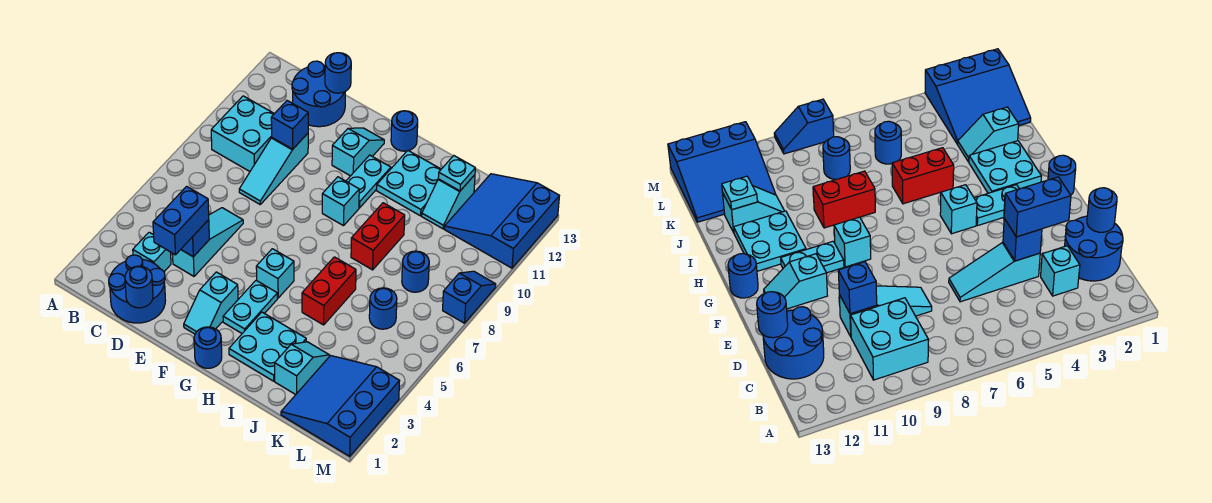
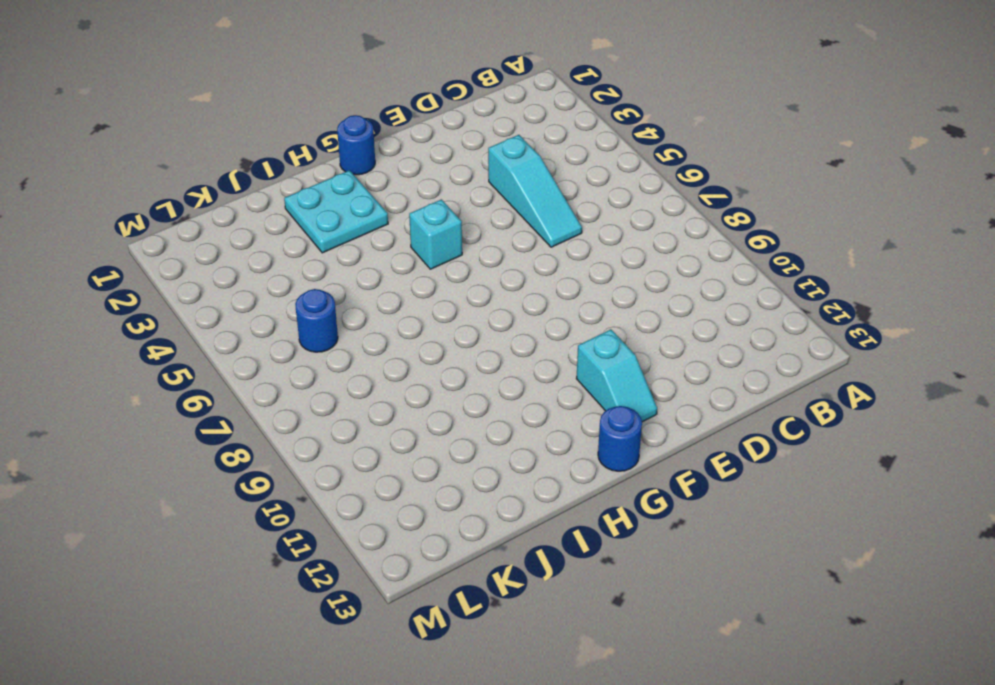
none -> cyan 2x2 brick [211,96,274,171]
none -> blue 2x2 round brick [109,255,166,323]
none -> cyan 1x1 brick [133,232,171,272]
none -> blue 2x2 round brick [292,61,345,127]

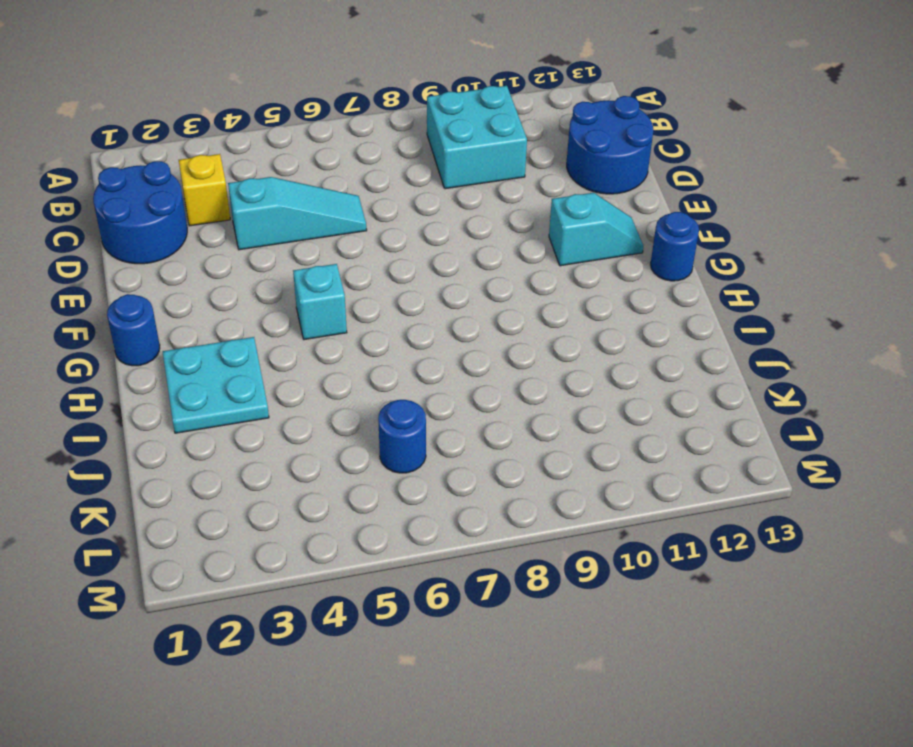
yellow 1x1 brick [179,154,230,226] -> cyan 1x1 brick [133,232,171,272]
none -> cyan 1x3 slope [239,133,308,204]
none -> cyan 1x2 slope [184,272,238,334]
none -> cyan 1x2 plate [223,280,277,333]
none -> cyan 1x1 brick [322,177,359,226]

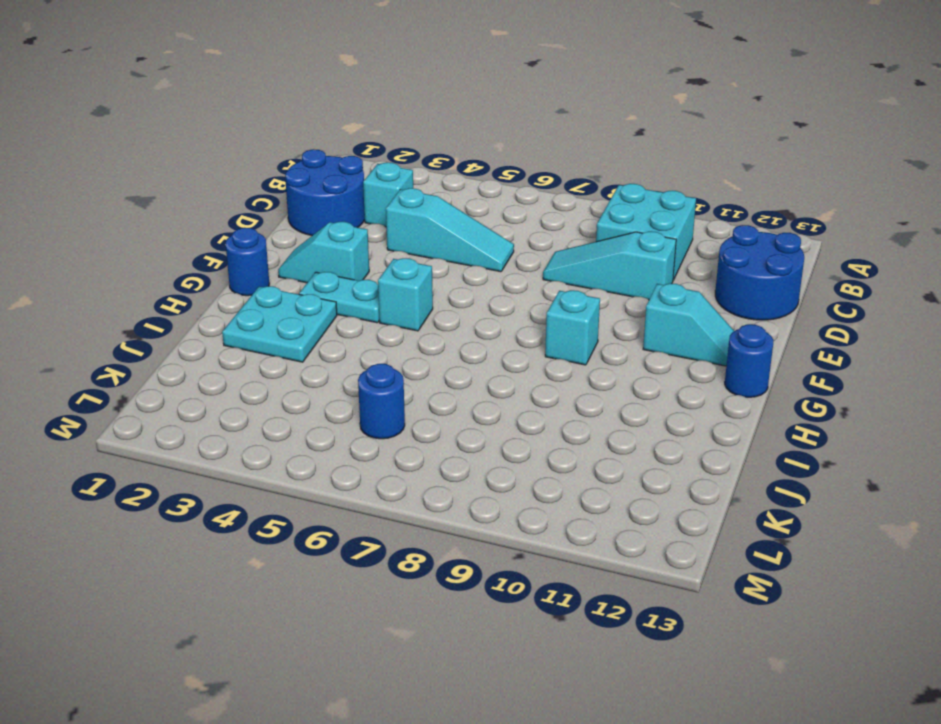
none -> cyan 1x2 plate [346,155,391,208]
none -> cyan 2x2 plate [377,151,441,216]
none -> red 1x2 brick [302,257,356,325]
none -> red 1x2 brick [351,203,405,270]

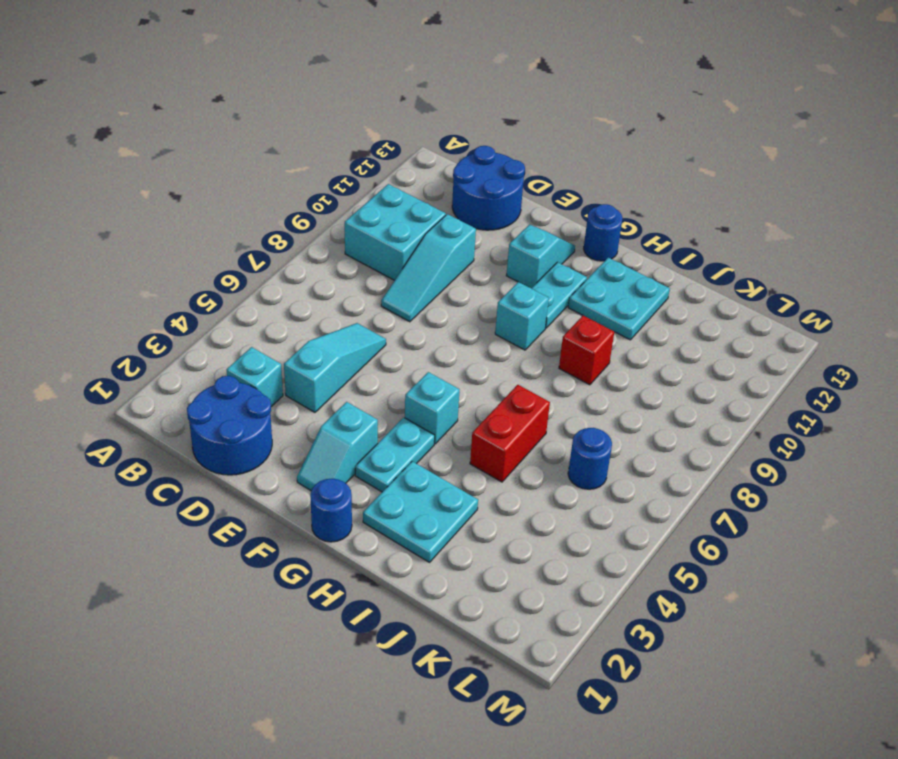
red 1x1 brick [559,316,614,385] -> red 1x2 brick [351,203,405,270]
none -> cyan 1x2 slope [275,342,329,395]
none -> cyan 1x2 slope [422,175,475,229]
none -> blue 3x3 slope [281,356,399,456]
none -> blue 1x1 round brick [402,251,429,292]

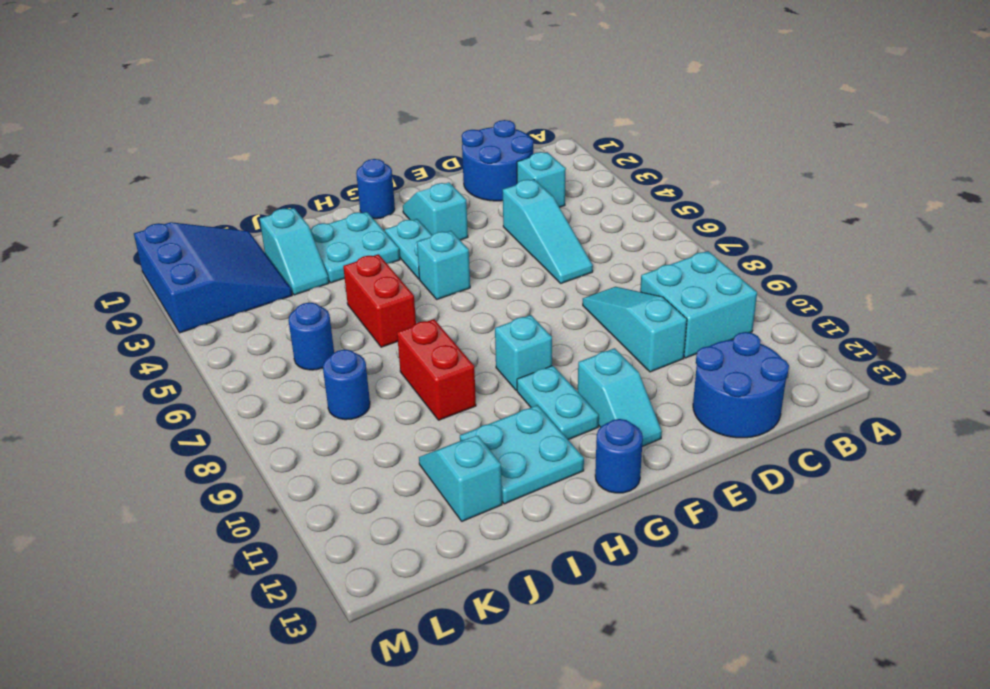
none -> blue 3x3 slope [444,174,559,268]
none -> blue 1x2 slope [443,271,496,323]
none -> blue 1x1 round brick [125,266,153,308]
none -> blue 1x1 brick [181,220,209,257]

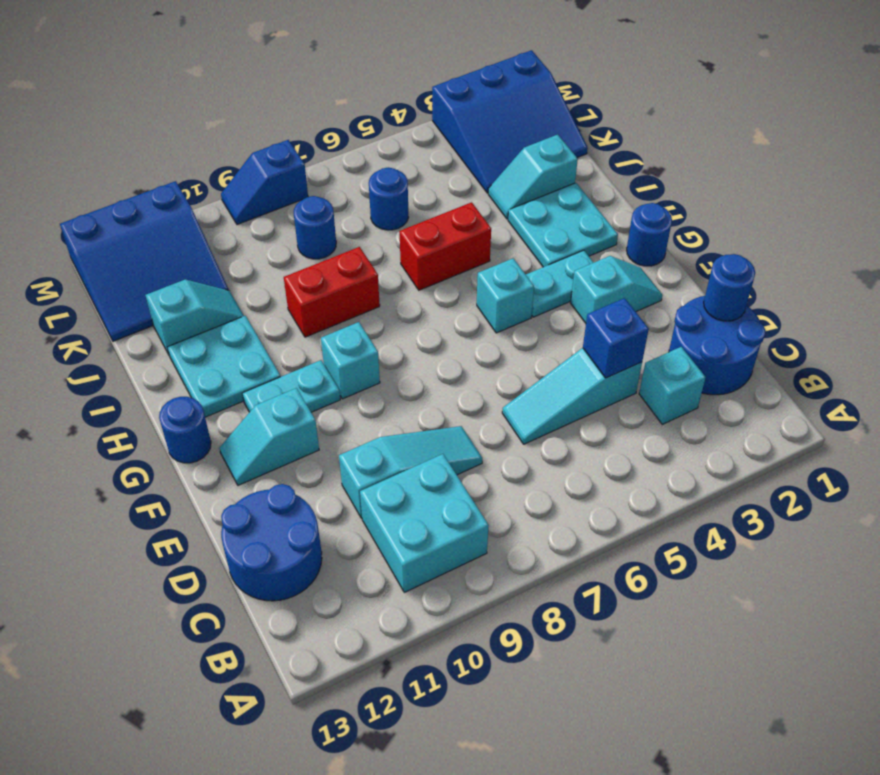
none -> blue 1x1 brick [271,101,308,149]
none -> blue 1x1 round brick [325,53,351,93]
none -> cyan 1x1 plate [438,156,475,191]
none -> blue 1x2 brick [153,186,209,255]

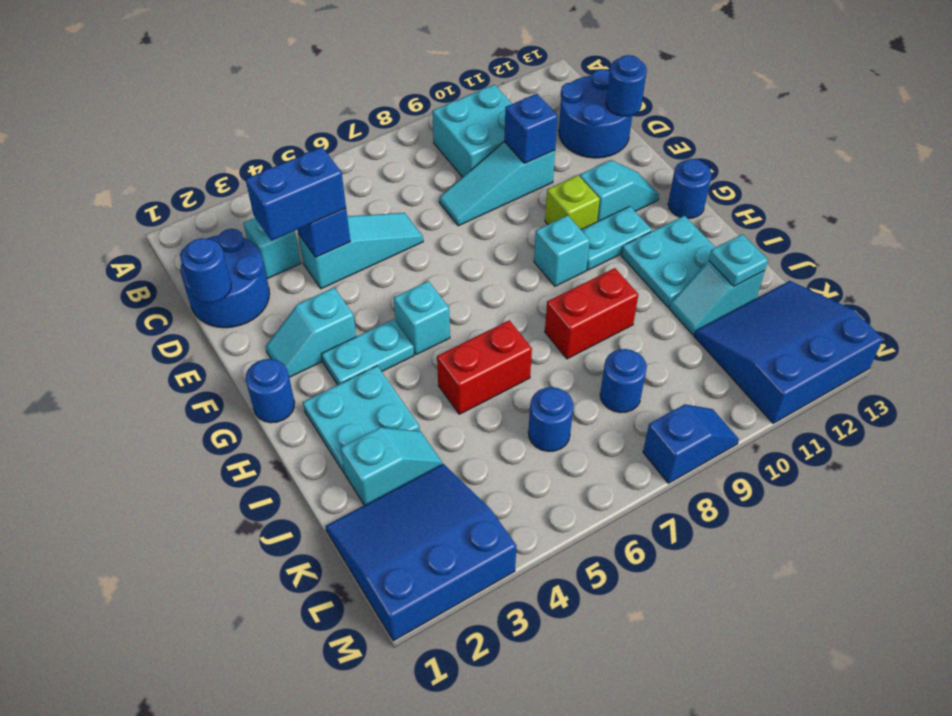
lime 1x1 brick [545,175,600,229] -> none

